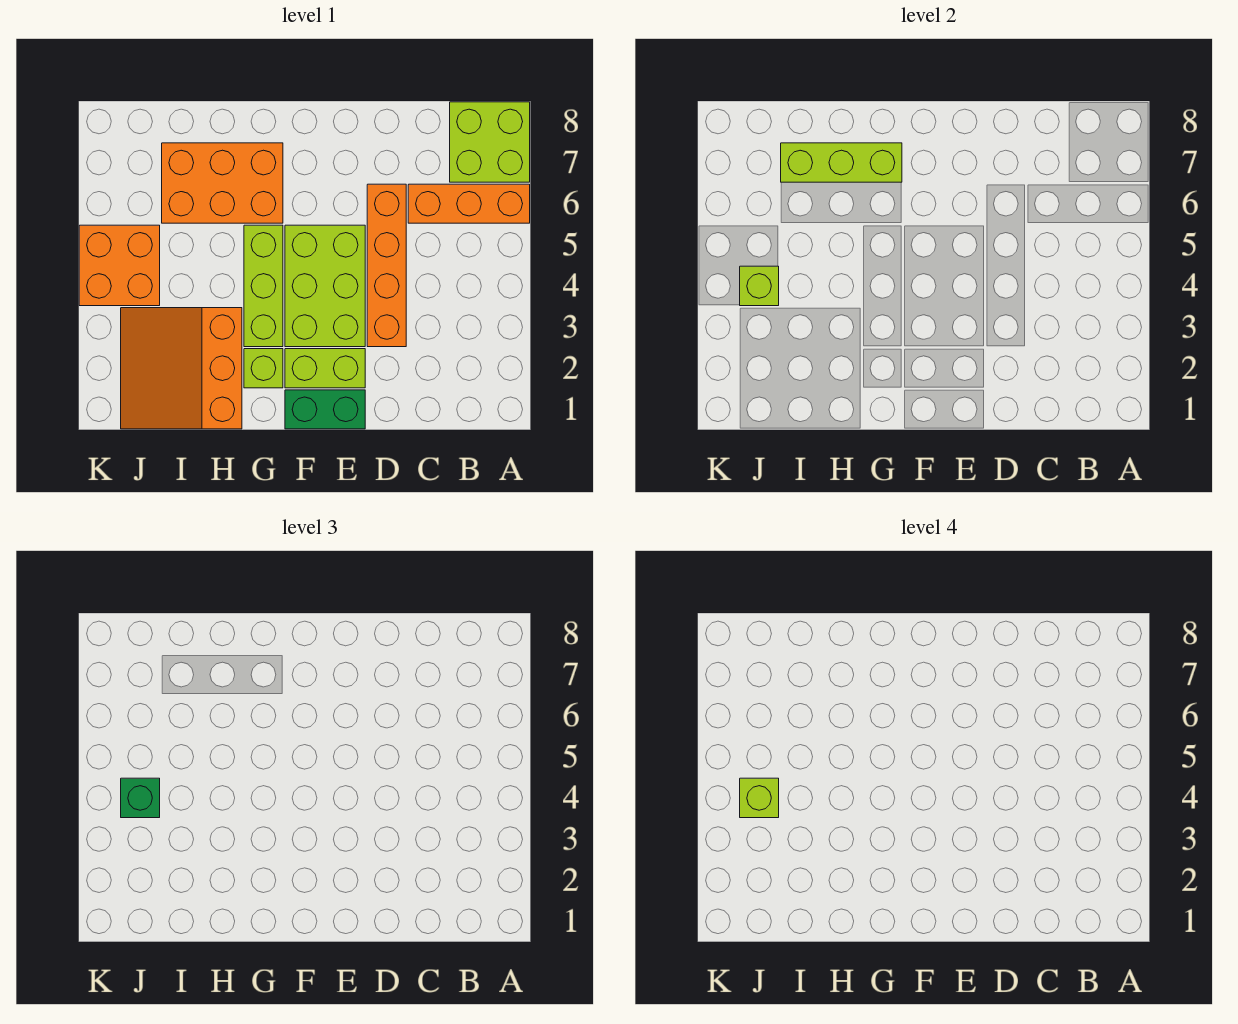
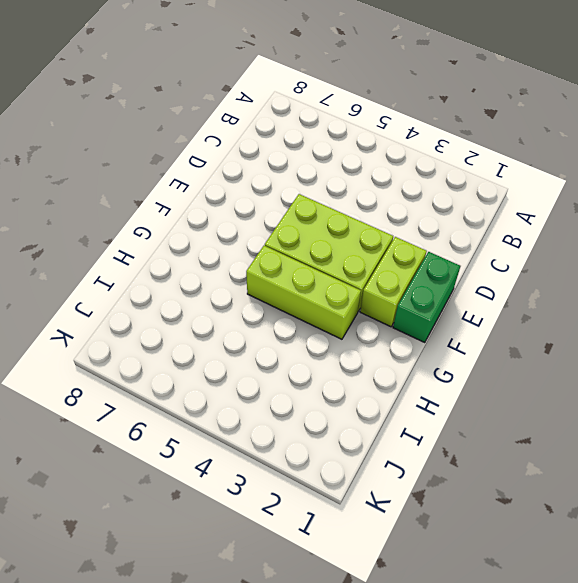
none -> orange 1x3 brick [408,184,530,223]
none -> lime 2x2 brick [450,102,530,182]
none -> orange 1x4 brick [367,184,406,347]

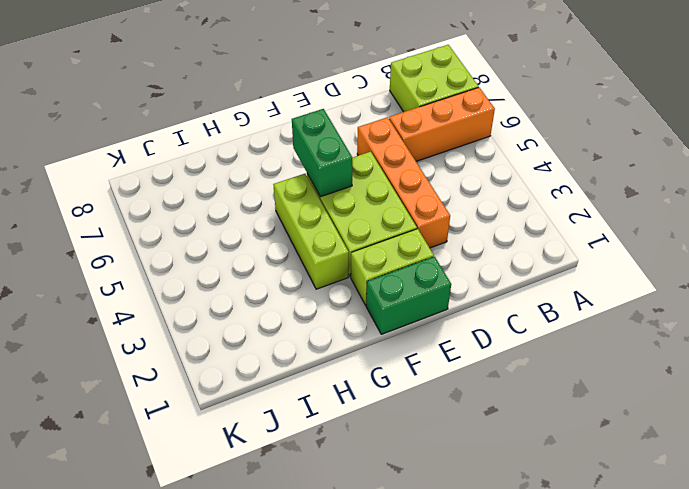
green 1x2 brick [292,109,353,197] -> none
none -> lime 1x1 brick [244,349,283,388]
none -> orange 2x3 brick [162,143,283,223]
none -> orange 3x3 slope [121,308,242,429]

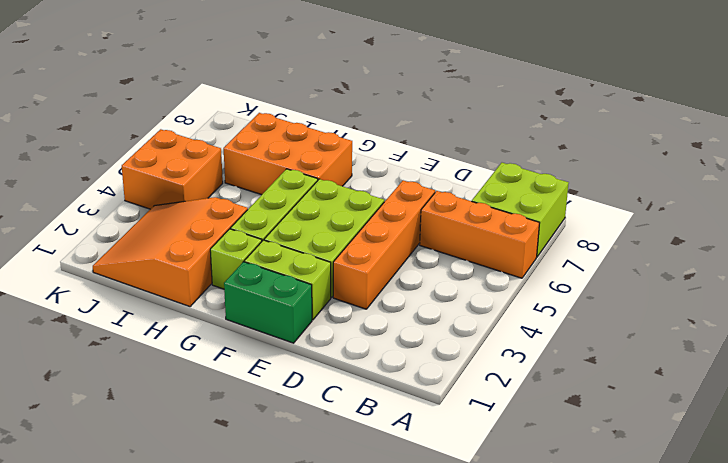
none -> lime 1x3 brick [781,143,902,182]
none -> lime 1x1 brick [740,266,779,306]
none -> green 1x1 brick [121,778,160,818]

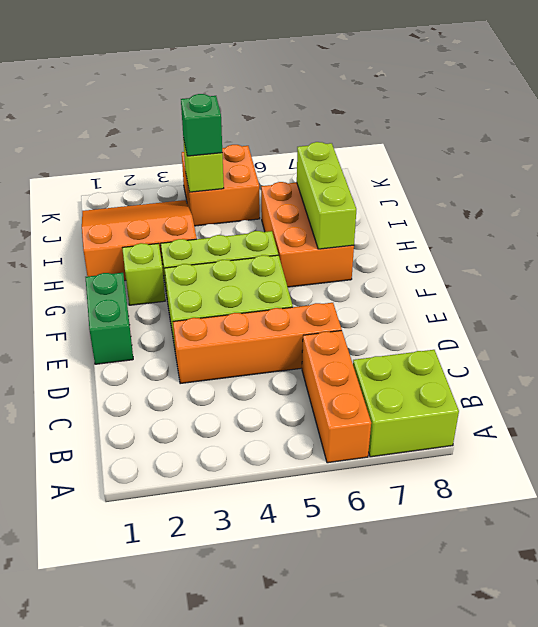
none -> lime 1x2 brick [285,349,365,388]
none -> lime 1x1 brick [740,778,779,818]

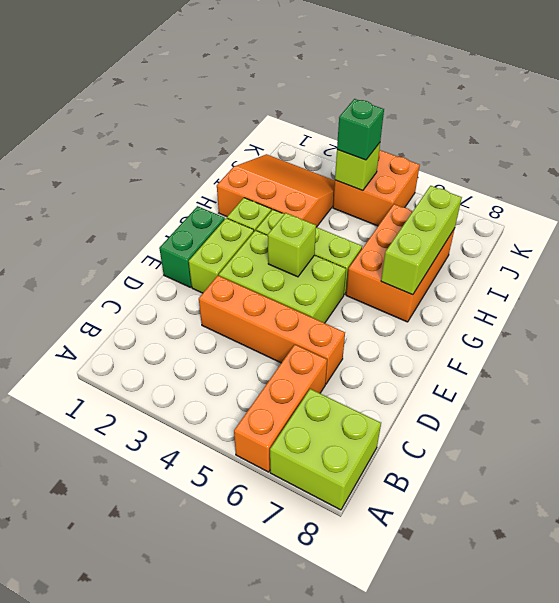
lime 1x1 brick [268,213,316,277] -> lime 1x1 brick moved to [740,778,779,818]

